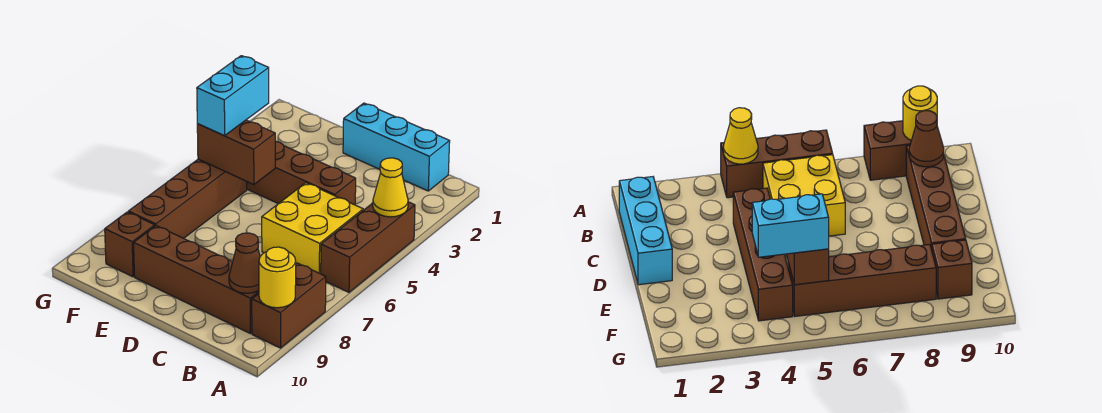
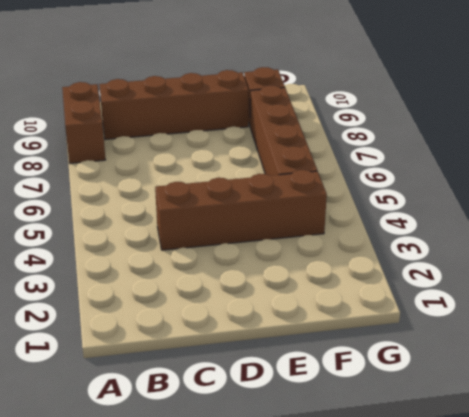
none -> brown 1x3 brick [321,202,415,292]
none -> cyan 1x3 brick [343,103,450,191]
none -> yellow 2x2 brick [262,183,363,274]

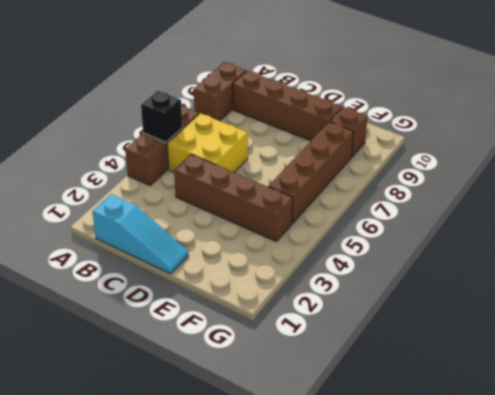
black 1x1 brick [141,91,182,142] -> none
cyan 1x3 slope [92,194,188,274] -> cyan 1x3 brick [343,103,450,191]
none -> yellow 1x1 cone [373,158,408,217]
none -> yellow 1x1 round brick [259,247,296,308]
none -> brown 1x1 cone [229,233,260,293]

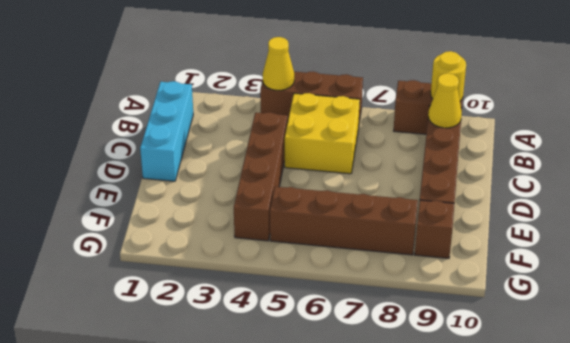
yellow 1x1 cone [428,73,462,128] -> brown 1x1 cone [229,233,260,293]
none -> brown 1x2 brick [197,120,275,185]
none -> cyan 1x2 brick [197,56,269,136]

